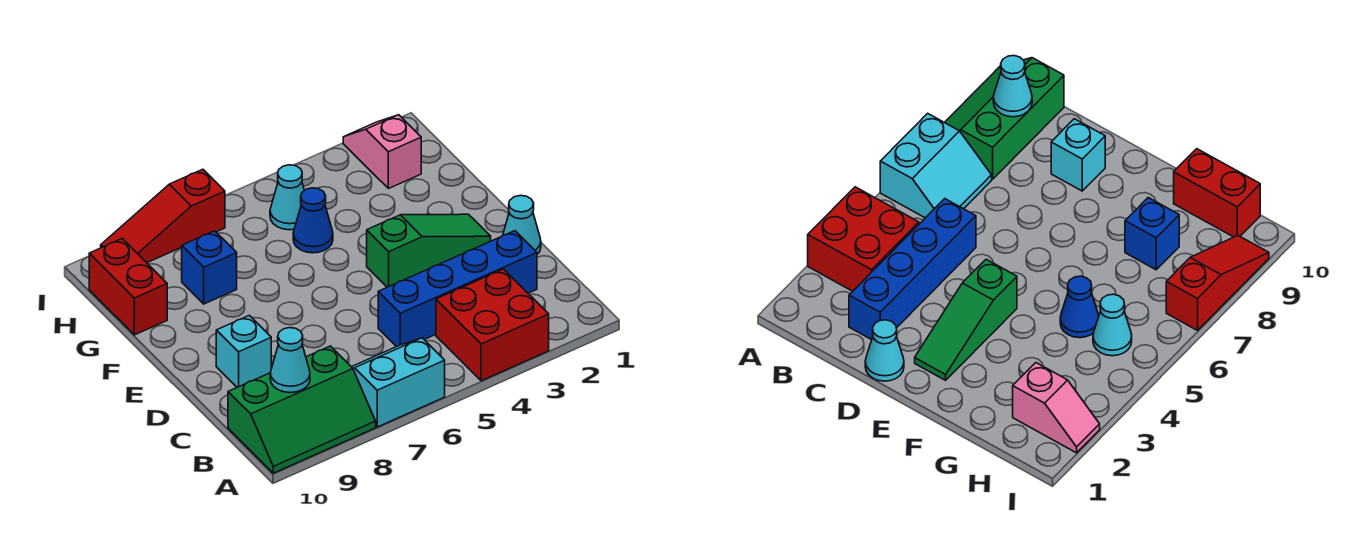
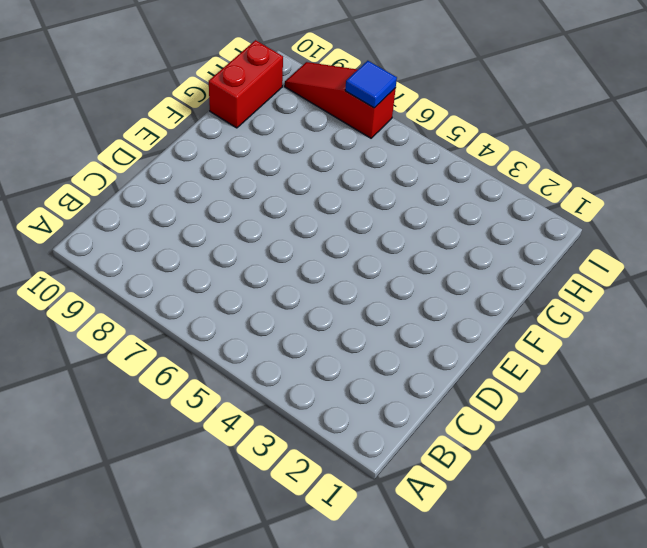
blue 1x1 tile [345,61,397,108] -> none
none -> red 2x2 brick [436,269,549,381]
none -> cyan 2x2 slope [352,338,445,427]
none -> green 2x3 slope [228,346,376,473]

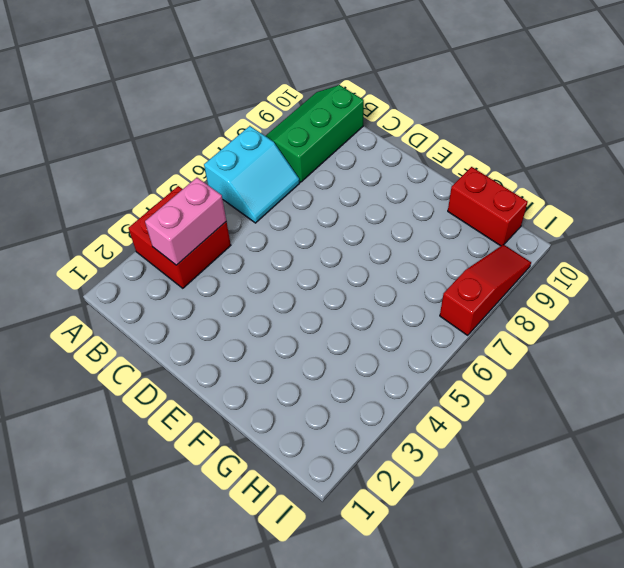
pink 1x2 brick [145,178,226,265] -> none
none -> blue 1x4 brick [378,231,537,347]
none -> cyan 1x1 cone [503,195,541,254]
none -> cyan 1x1 brick [216,315,271,387]

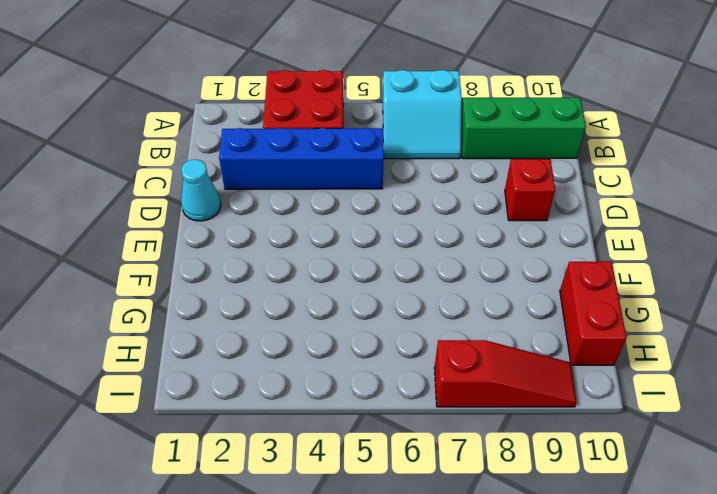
red 1x1 brick [505,159,555,221] -> cyan 1x1 brick [216,315,271,387]
none -> green 1x3 slope [367,214,491,287]
none -> blue 1x1 cone [293,188,333,253]
none -> blue 1x1 brick [182,231,237,304]

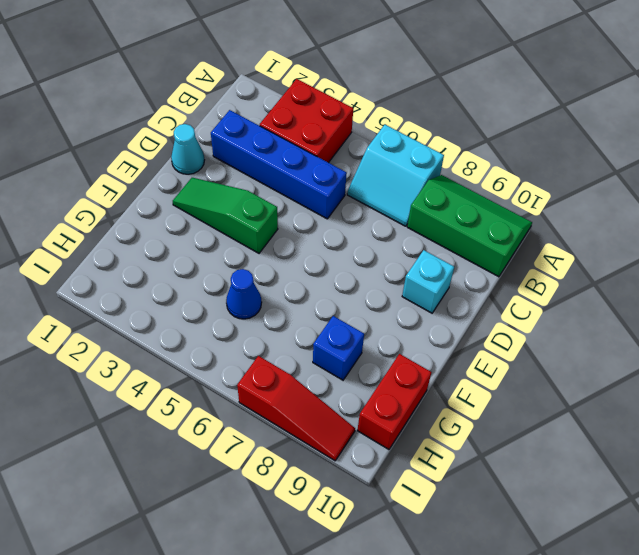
none -> pink 1x2 slope [343,115,421,189]
none -> cyan 1x1 cone [270,165,304,230]
none -> cyan 1x1 cone [270,328,310,393]

